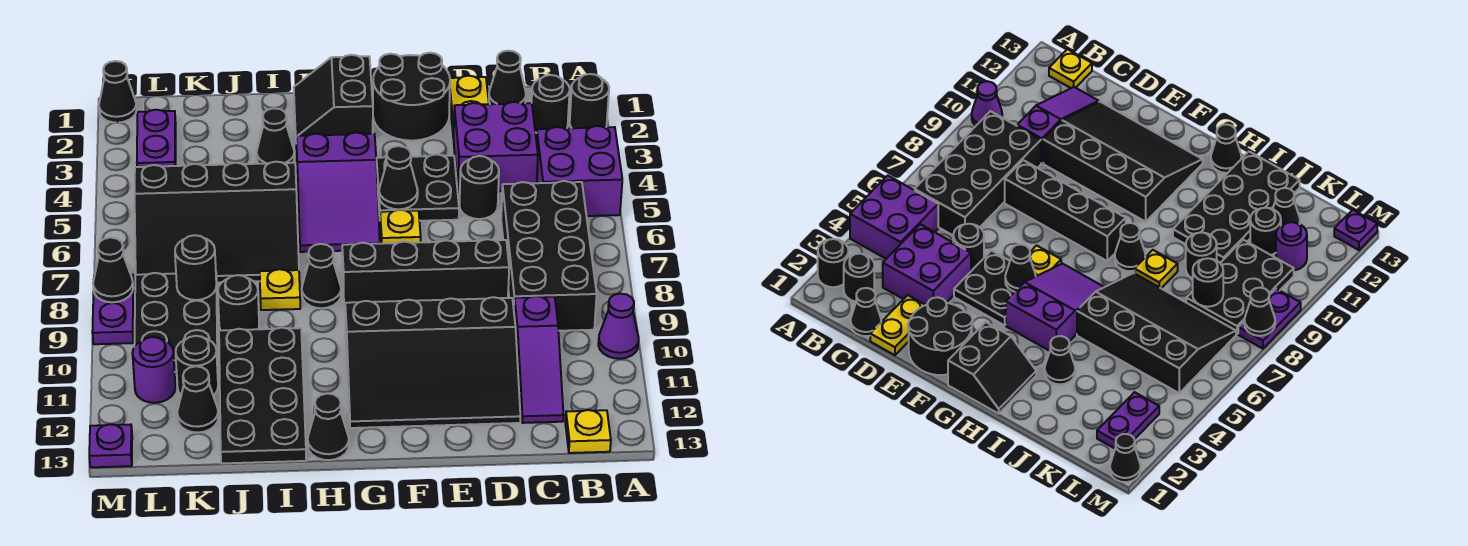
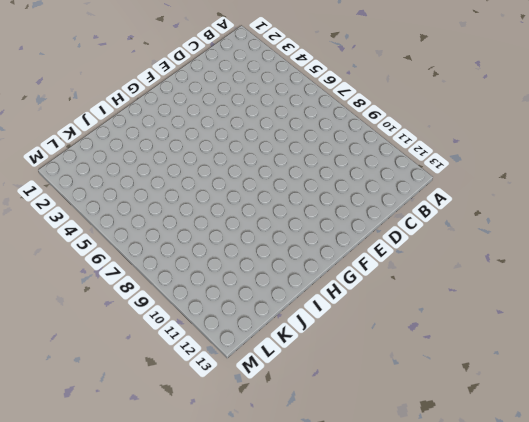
none -> black 1x1 round brick [570,74,609,128]
none -> purple 2x2 brick [536,126,622,216]
none -> purple 1x1 cone [598,294,639,359]
none -> black 1x1 round brick [532,75,570,133]

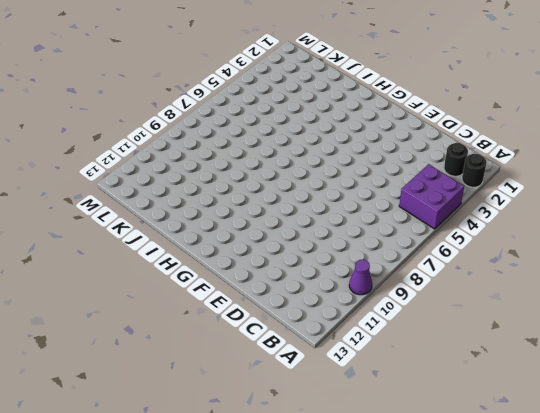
none -> black 2x4 brick [501,181,597,331]
none -> yellow 1x1 plate [565,410,611,453]
none -> black 1x1 cone [489,51,526,104]
none -> purple 2x2 brick [454,102,538,192]

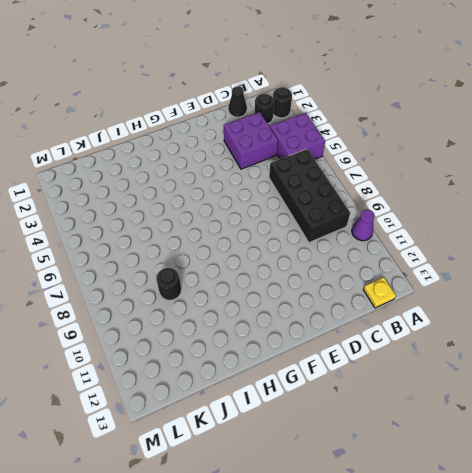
none -> purple 1x3 slope [514,296,563,423]
none -> yellow 1x2 plate [450,76,489,139]
none -> black 1x1 round brick [460,156,499,219]
none -> black 1x4 brick [342,239,509,308]

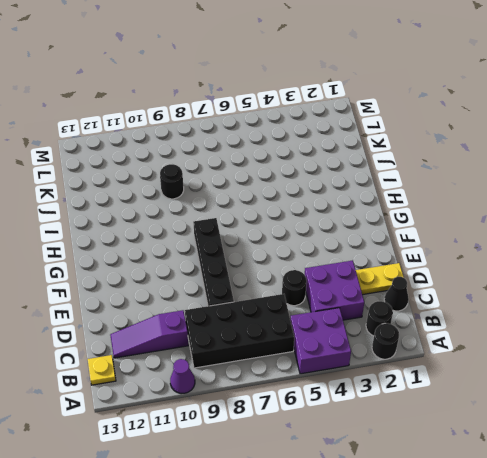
none -> black 3x4 slope [345,297,520,428]
none -> black 2x2 round brick [373,53,450,141]
none -> black 2x2 plate [376,154,459,221]
none -> yellow 1x1 plate [380,210,421,244]

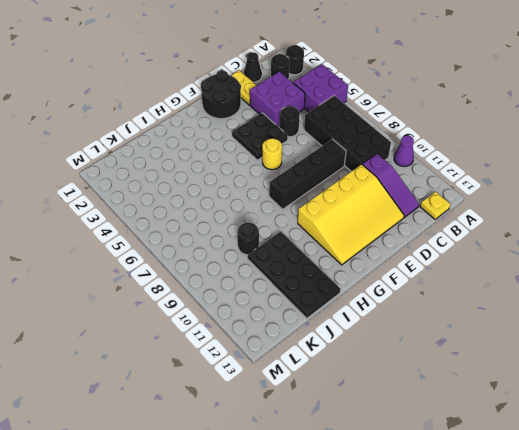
yellow 3x4 slope [298,164,404,265] -> black 3x4 slope [345,297,520,428]
yellow 1x1 round brick [262,139,282,170] -> yellow 1x1 plate [380,210,421,244]
none -> black 2x2 slope [294,55,373,136]
none -> purple 2x3 slope [296,133,380,252]
none -> black 1x1 cone [302,244,341,308]
none -> black 1x1 cone [308,394,349,460]

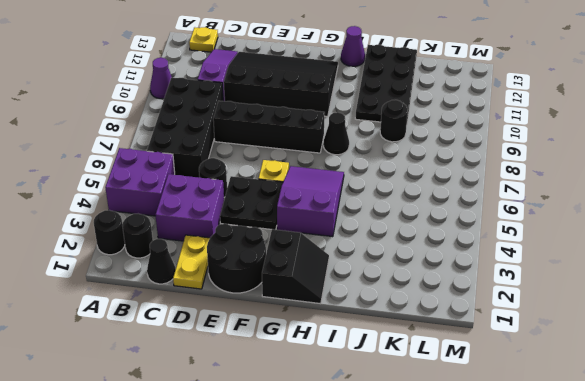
purple 1x1 cone [341,26,365,66] -> black 1x1 cone [308,394,349,460]
none -> black 1x1 cone [257,108,294,164]
none -> black 3x4 slope [135,162,299,283]
none -> yellow 1x1 plate [260,269,300,310]
none -> black 2x3 plate [134,273,218,372]

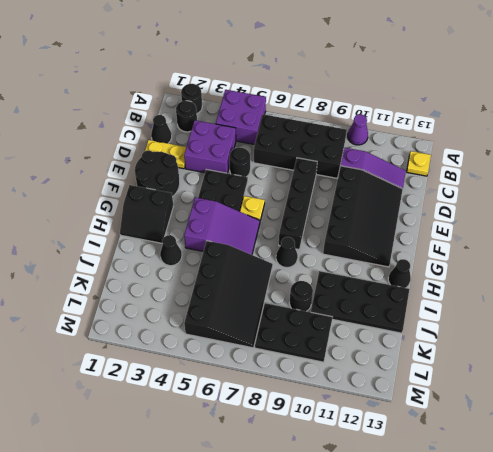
none -> yellow 1x1 plate [260,269,300,310]
none -> black 1x1 round brick [176,336,218,396]
none -> black 1x1 cone [177,366,218,433]
none -> purple 1x2 plate [137,110,176,167]

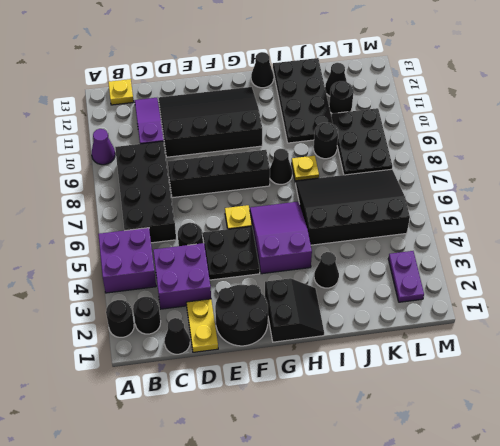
none -> purple 1x1 round brick [132,337,175,403]
none -> black 1x1 cone [99,61,136,123]
none -> purple 1x2 plate [92,275,134,344]
none -> purple 1x1 plate [89,424,132,467]

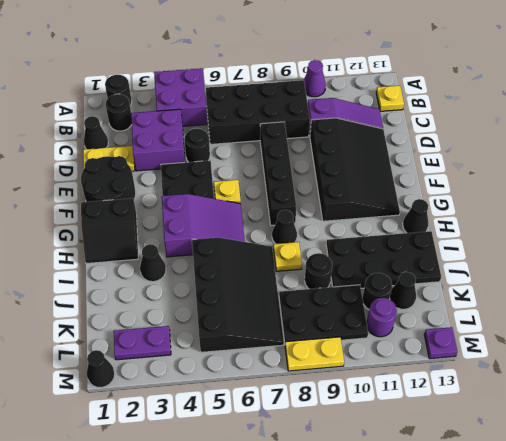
yellow 1x2 plate [285,337,344,371] -> purple 1x2 plate [92,275,134,344]
none -> black 1x1 cone [379,146,418,209]
none -> black 1x1 round brick [175,235,216,300]
none -> black 1x1 cone [93,238,133,302]

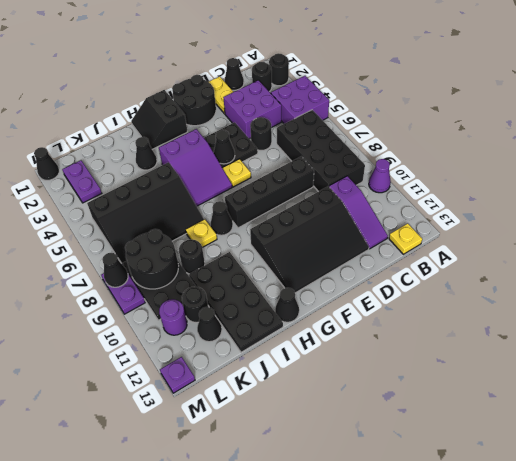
black 2x2 round brick [125,229,178,289] -> black 1x1 round brick [175,235,216,300]

